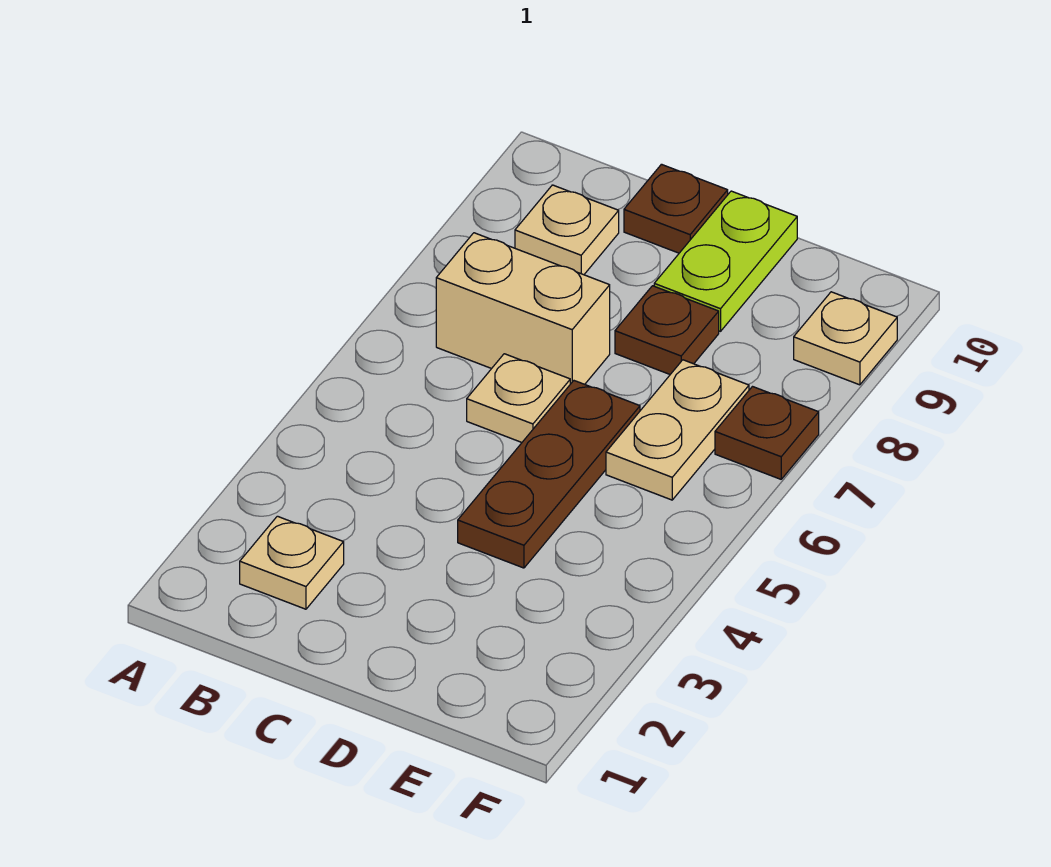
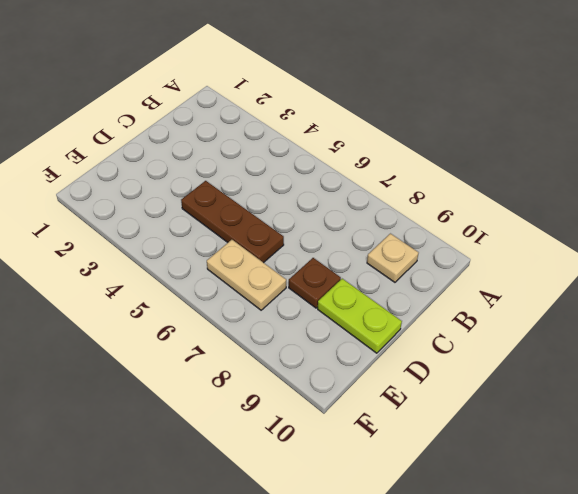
none -> tan 1x1 plate [240,516,344,609]
none -> tan 1x2 brick [436,233,610,384]

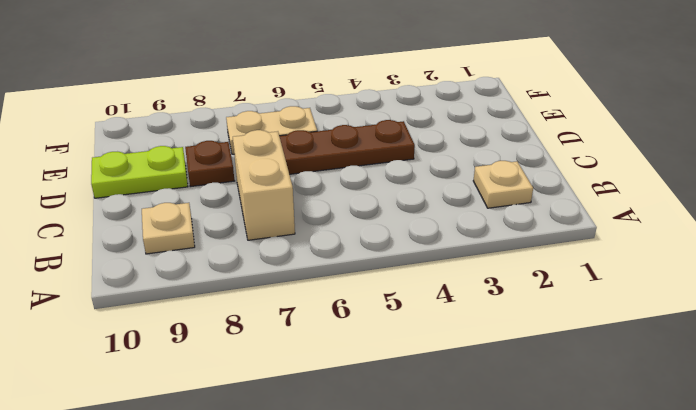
none -> tan 1x1 plate [467,354,570,442]
none -> brown 1x1 plate [624,164,728,253]

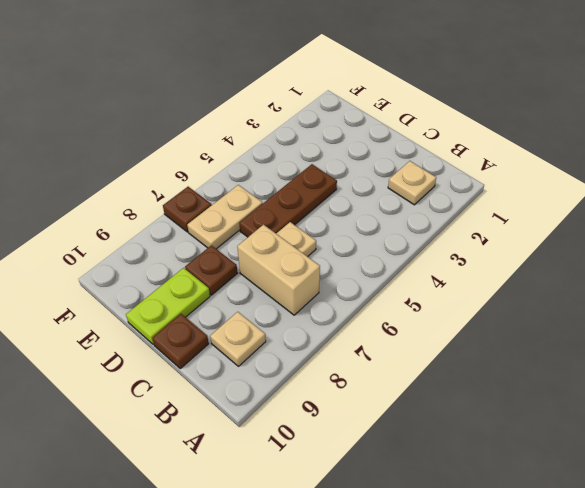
none -> tan 1x1 plate [794,292,897,385]

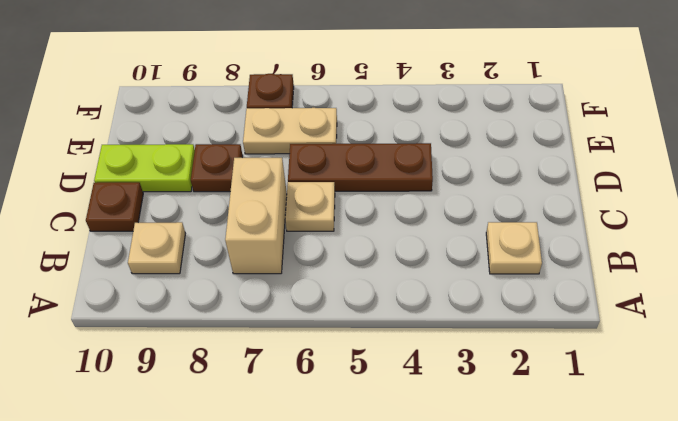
none -> tan 1x1 plate [794,292,897,385]

